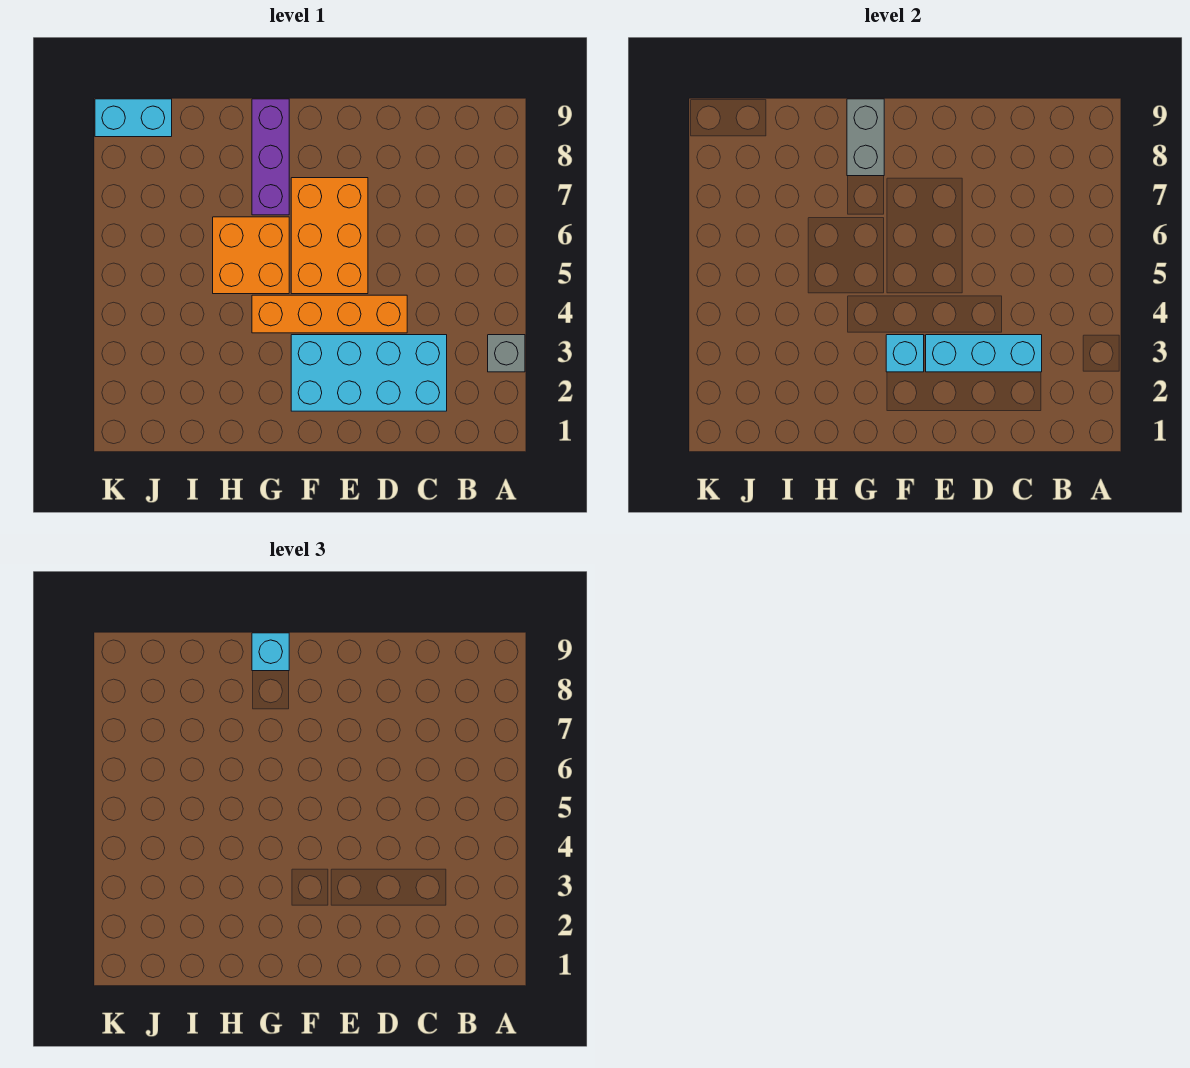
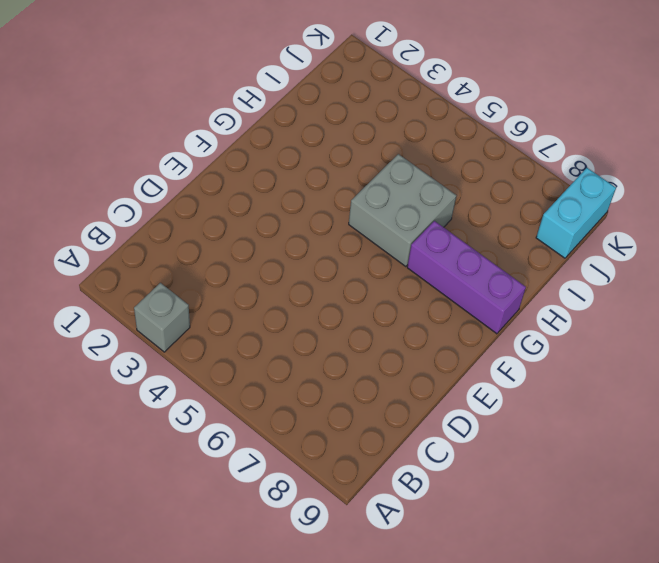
grey 2x2 brick [349,154,456,267] -> orange 2x2 brick [213,217,289,294]
none -> cyan 2x4 brick [291,335,447,411]
none -> orange 1x4 brick [252,295,407,333]

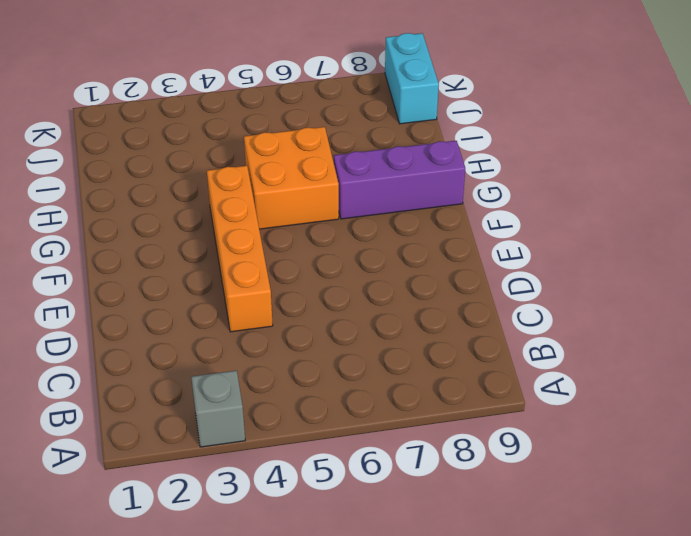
none -> cyan 2x4 brick [291,335,447,411]
none -> orange 2x3 brick [291,178,368,294]

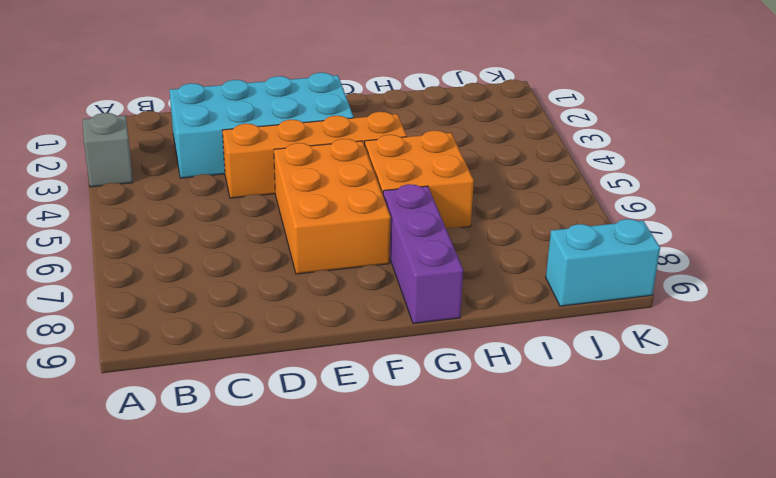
none -> cyan 1x3 brick [926,335,1042,372]
none -> cyan 1x1 brick [886,335,924,372]

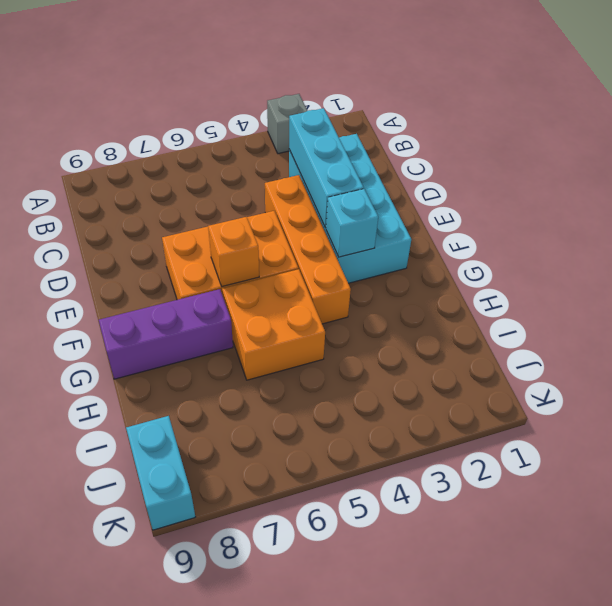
orange 1x1 brick [208,217,259,287] -> none
none -> grey 1x2 brick [847,99,884,176]
none -> cyan 1x1 brick [252,633,289,671]

